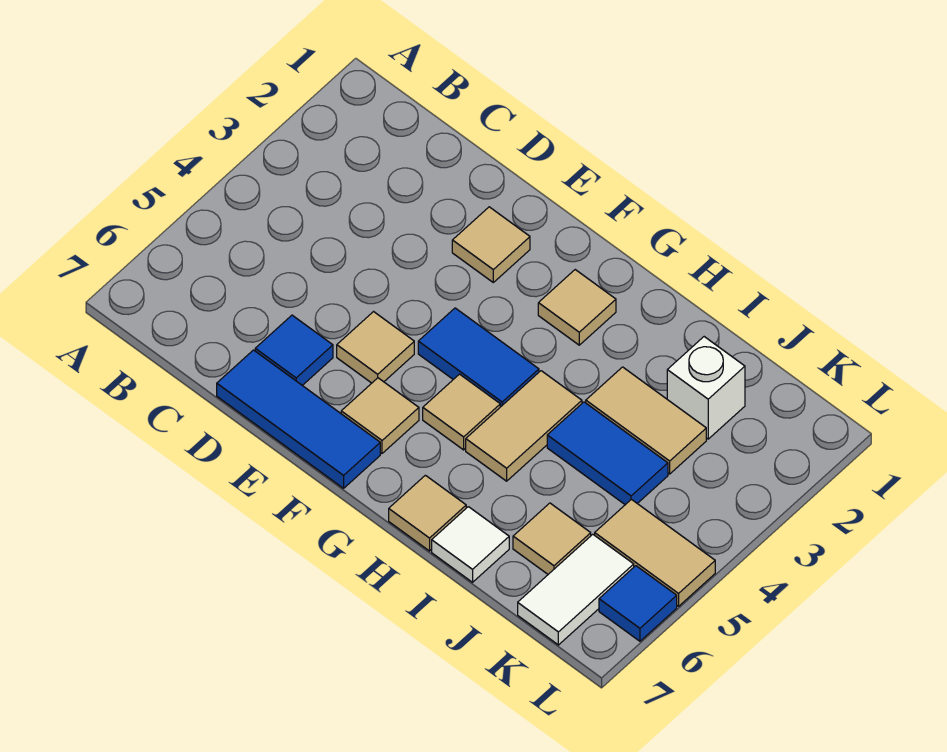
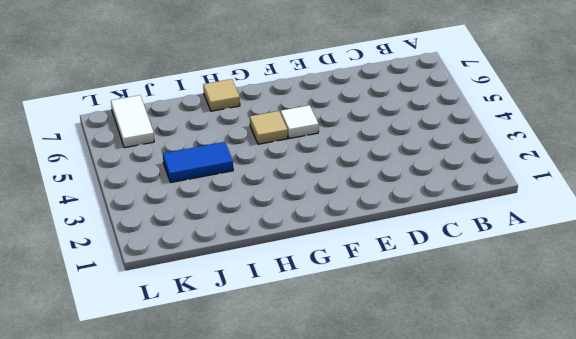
white 1x1 tile [281,105,319,139] -> white 1x1 tile moved to [432,507,509,582]
none -> blue 1x1 tile [255,315,333,385]
none -> blue 1x3 tile [217,350,380,488]
none -> tan 1x1 tile [452,207,530,282]

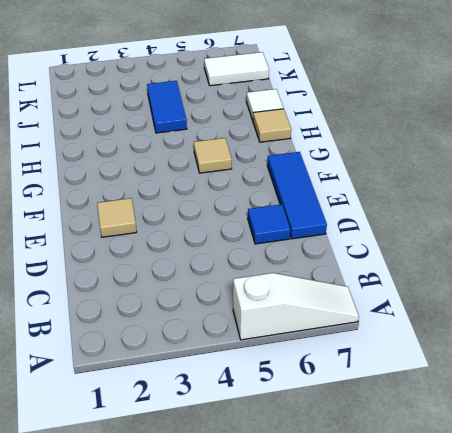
white 1x3 slope [233,273,359,340] -> none
none -> tan 1x1 tile [337,312,414,383]
none -> blue 1x2 tile [418,308,539,407]
none -> tan 1x1 tile [341,378,419,453]

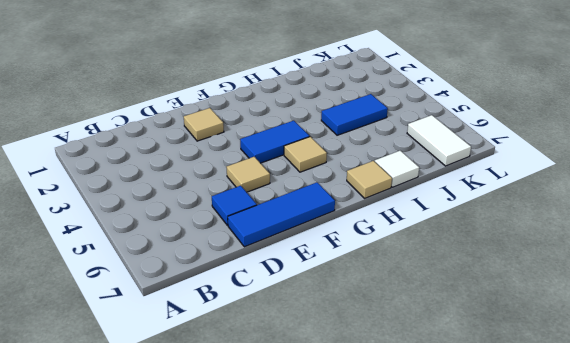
none -> tan 1x1 tile [341,378,419,453]
none -> tan 1x1 tile [538,270,616,345]
none -> tan 1x2 tile [466,371,582,481]

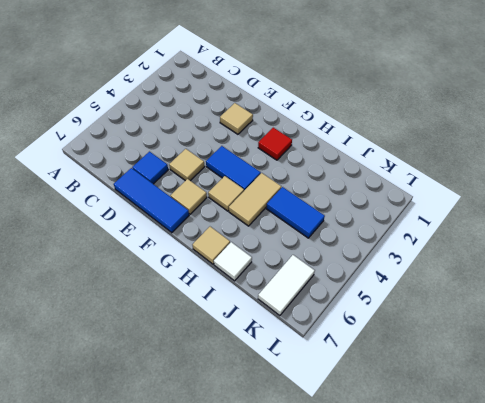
red 1x1 tile [258,128,292,160] -> tan 1x1 tile [538,270,616,345]
none -> tan 1x2 tile [586,367,706,474]
none -> white 1x1 brick [667,337,745,439]
none -> tan 1x1 tile [513,503,591,574]

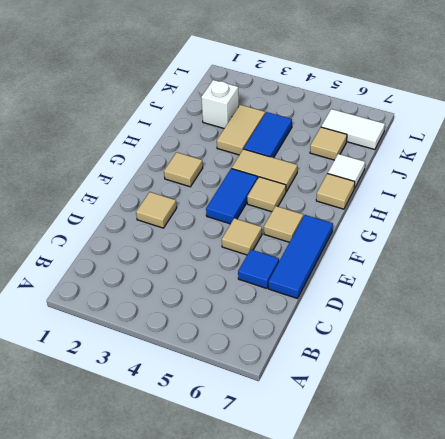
none -> tan 1x2 tile [595,499,715,606]
none -> blue 1x1 tile [599,566,677,641]

